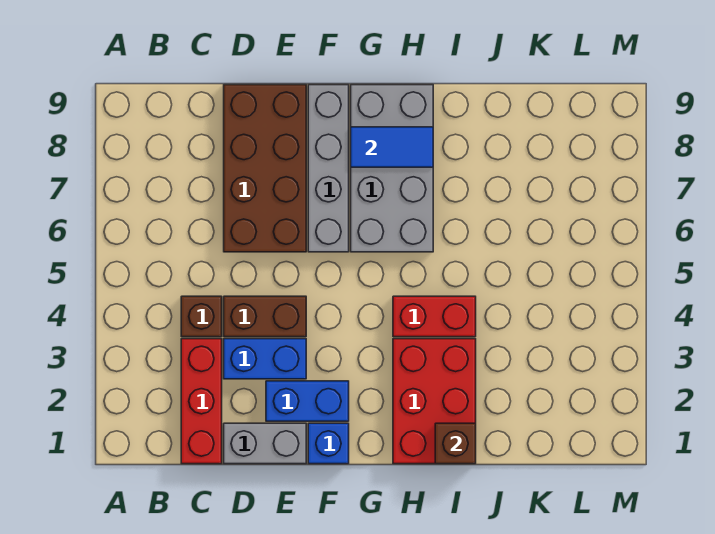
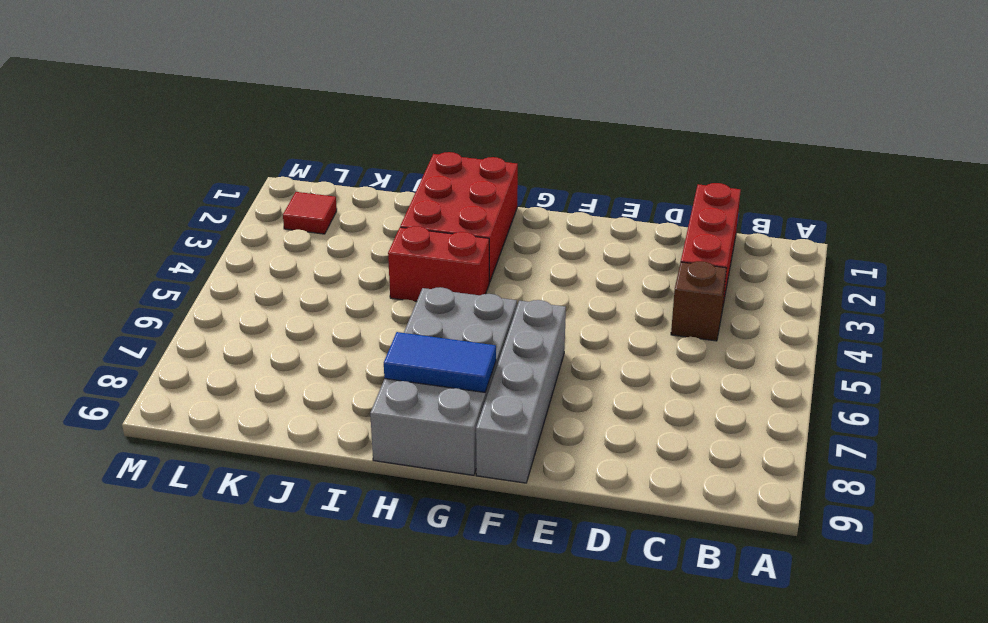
red 1x1 tile [283,192,337,234] -> none
none -> grey 1x2 brick [224,423,306,464]
none -> blue 1x2 brick [224,339,306,379]
none -> brown 1x2 brick [224,296,306,337]

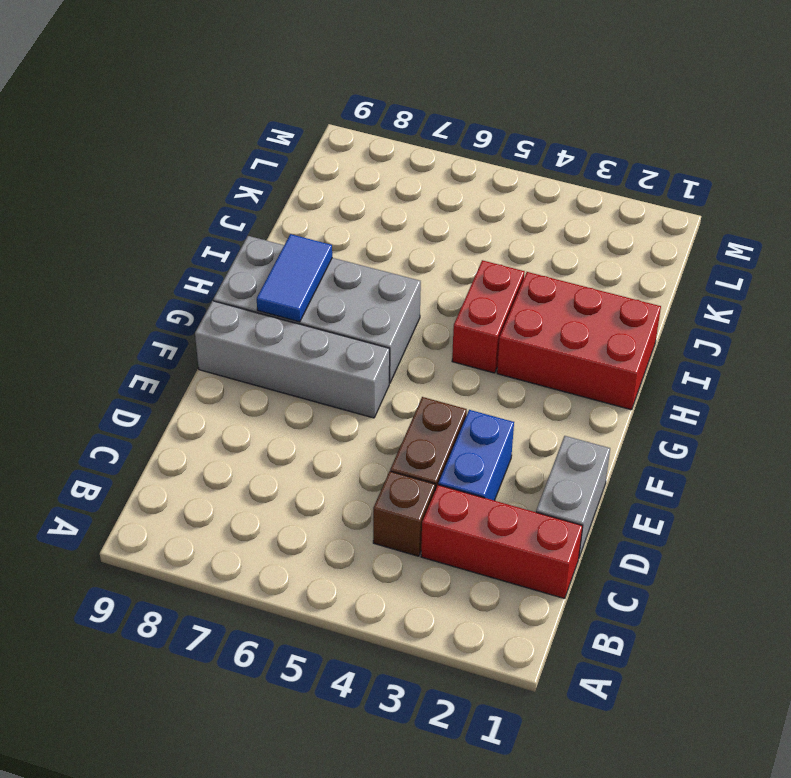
none -> brown 2x4 brick [224,85,306,252]
none -> blue 1x2 brick [266,381,349,421]
none -> blue 1x1 brick [308,423,349,464]

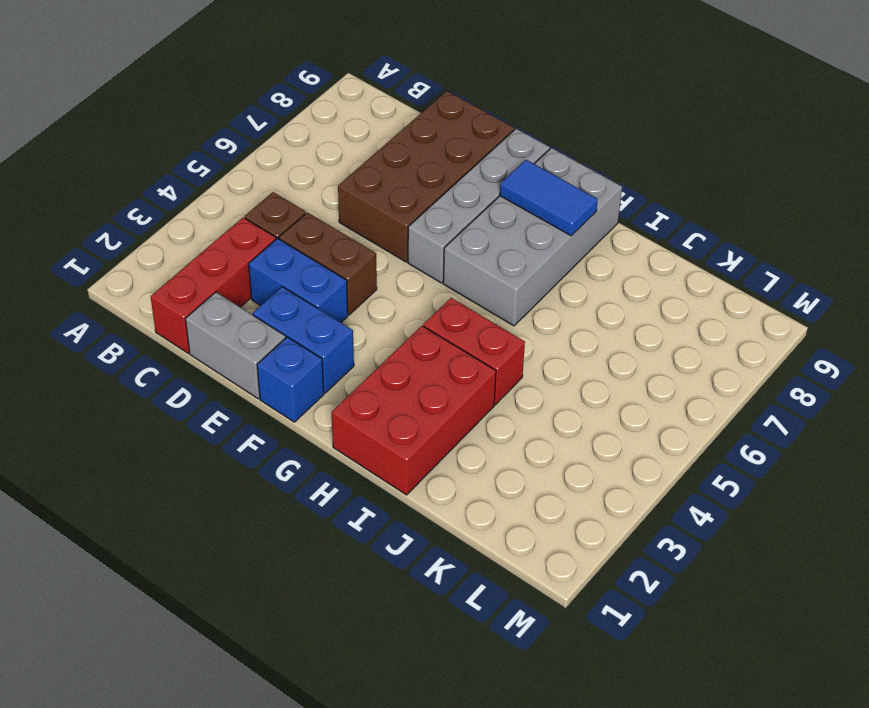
none -> brown 1x1 brick [435,423,476,464]

